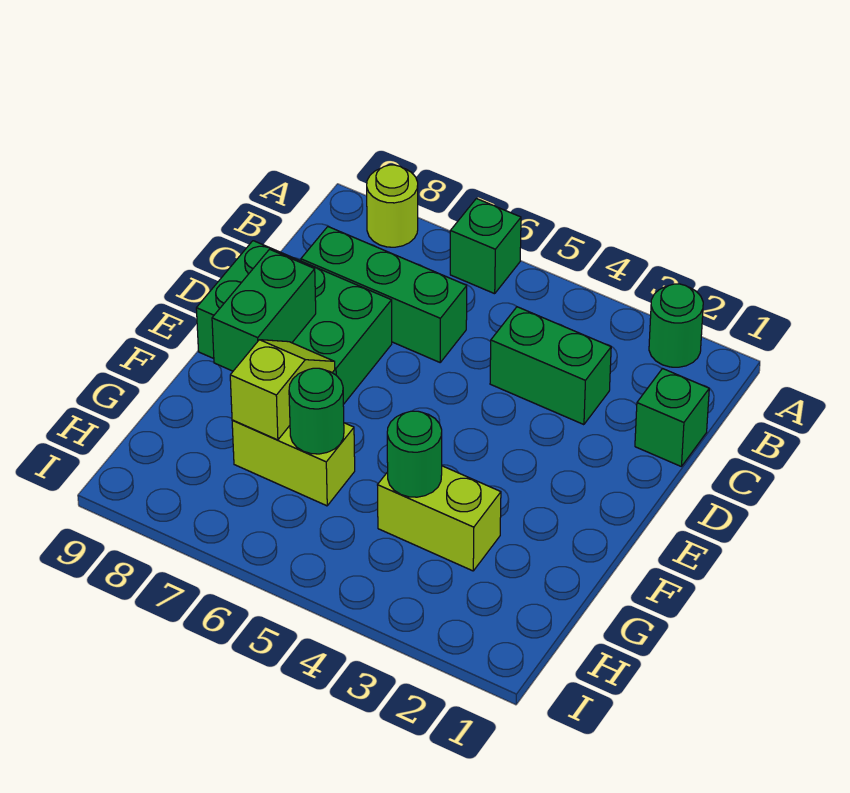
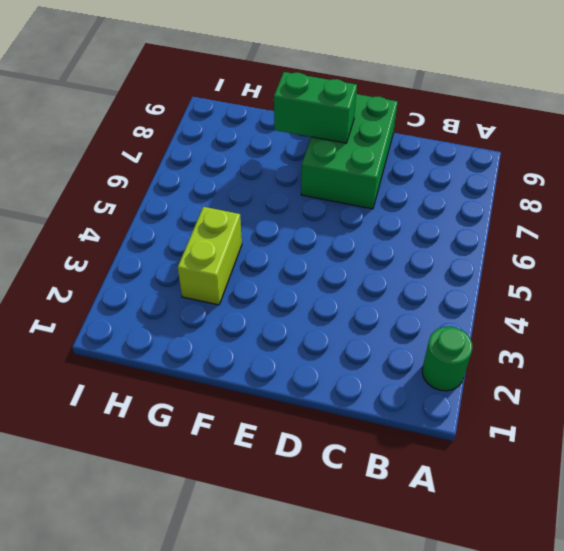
none -> green 1x1 brick [450,199,521,294]
none -> lime 1x1 round brick [367,165,418,247]
none -> green 1x1 brick [635,369,709,466]

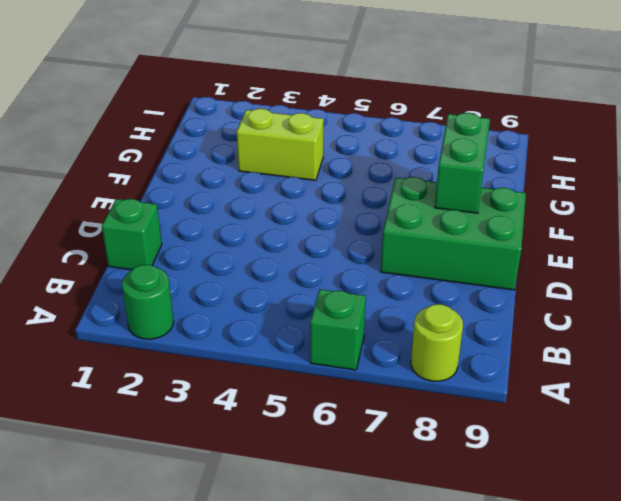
none -> green 1x2 brick [490,307,611,425]
none -> green 1x3 brick [301,227,467,362]
none -> lime 1x2 brick [232,420,355,506]

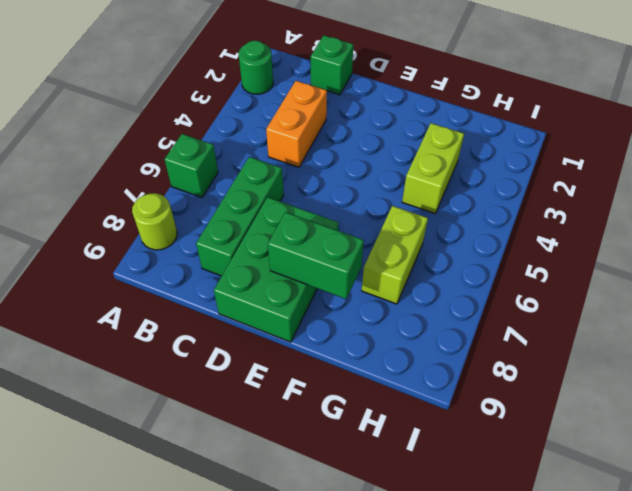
orange 1x2 brick [266,81,327,167] -> green 1x2 brick [490,307,611,425]
none -> lime 1x2 slope [230,340,335,440]
none -> green 1x1 round brick [387,411,442,497]
none -> green 1x1 round brick [289,368,344,454]

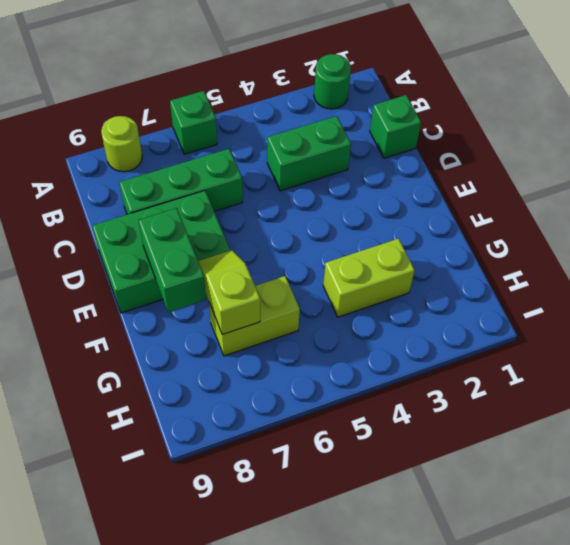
none -> green 1x1 round brick [387,411,442,497]
none -> green 1x1 round brick [289,368,344,454]

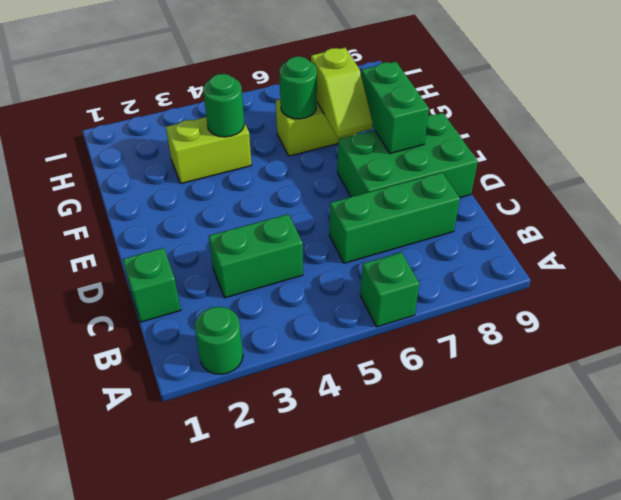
none -> lime 1x1 round brick [367,165,418,247]

